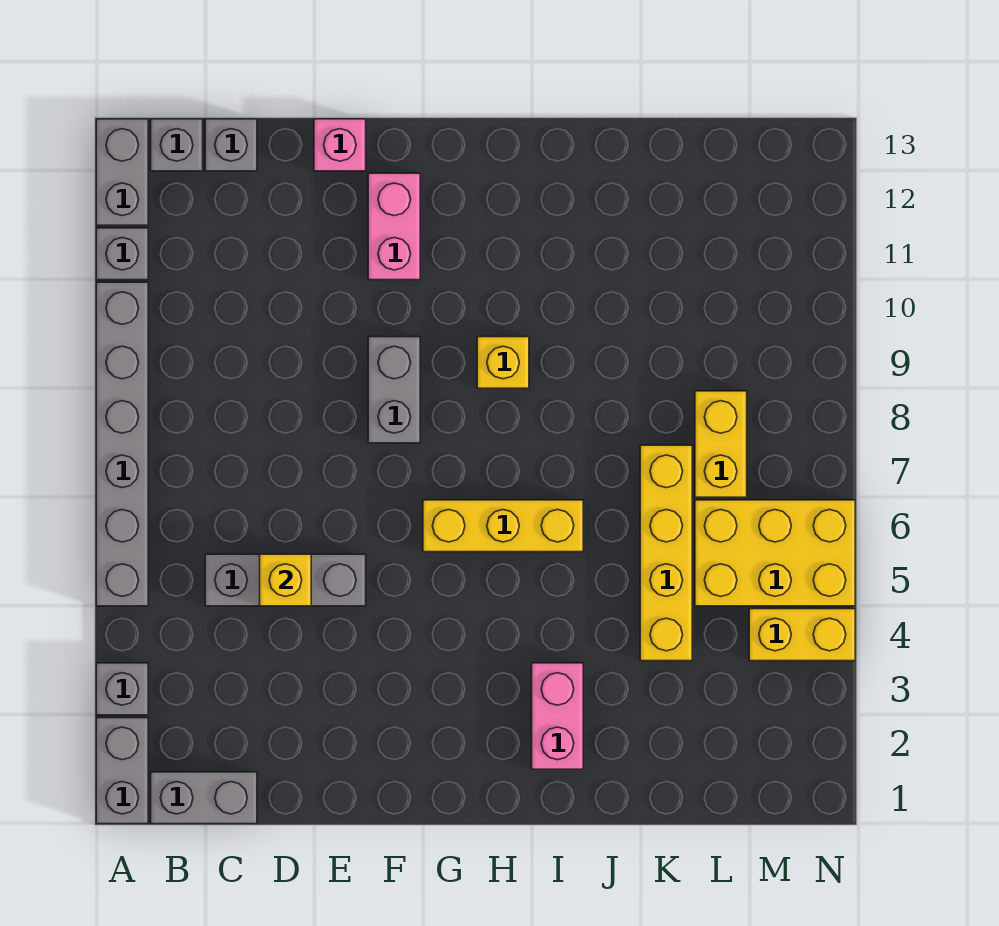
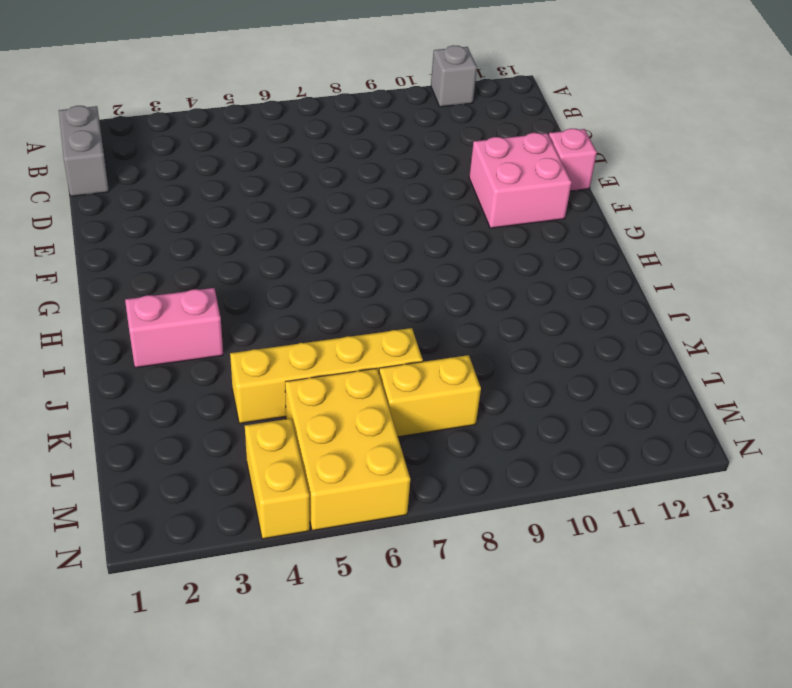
pink 2x2 brick [469,133,572,228] -> pink 1x2 brick [368,173,420,280]
none -> grey 1x2 brick [96,718,148,824]
none -> grey 1x1 brick [96,663,148,715]
none -> grey 1x6 brick [96,282,148,606]

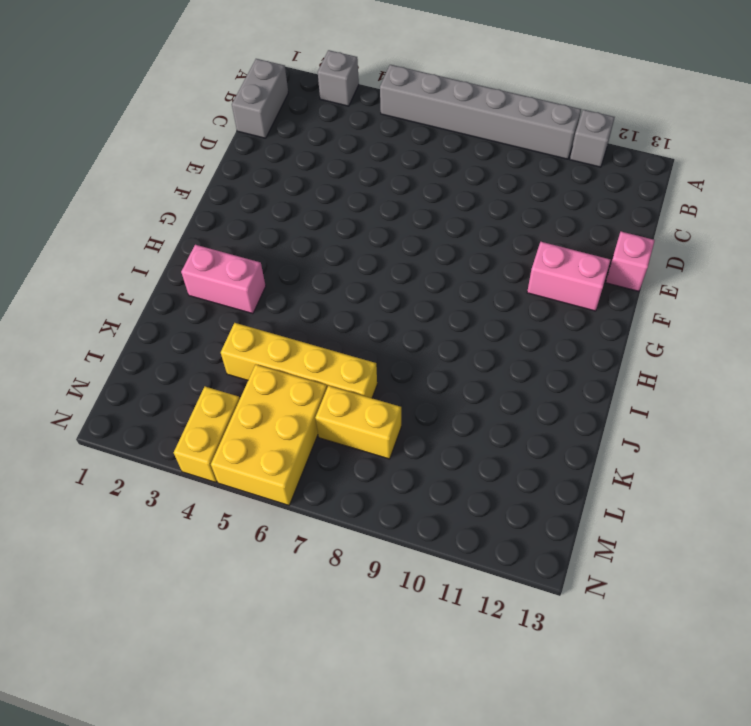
none -> grey 1x2 brick [96,718,148,824]
none -> grey 1x2 brick [96,119,148,225]
none -> grey 1x1 brick [151,119,203,171]

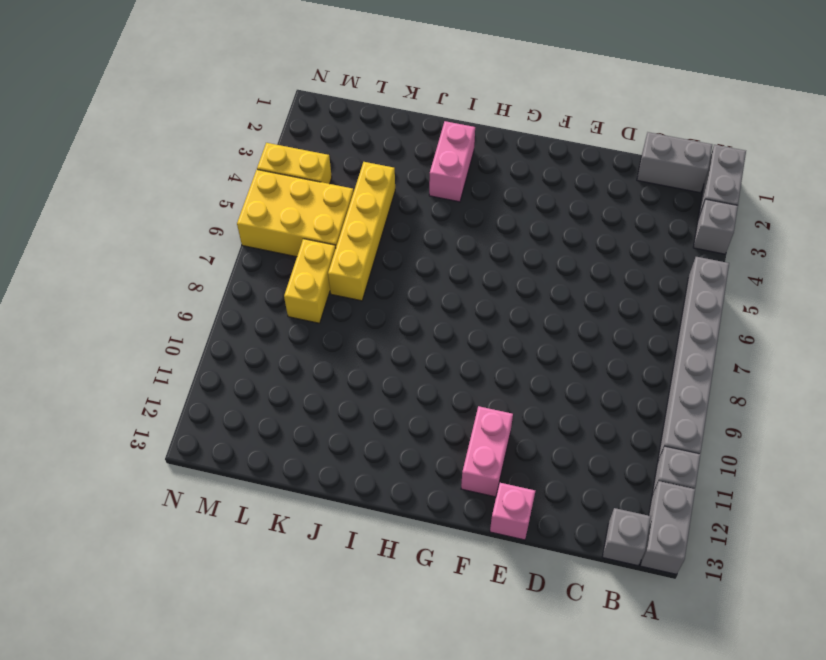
none -> grey 1x3 brick [205,554,366,606]
none -> grey 1x1 brick [205,119,257,171]
none -> grey 1x2 brick [368,337,420,443]

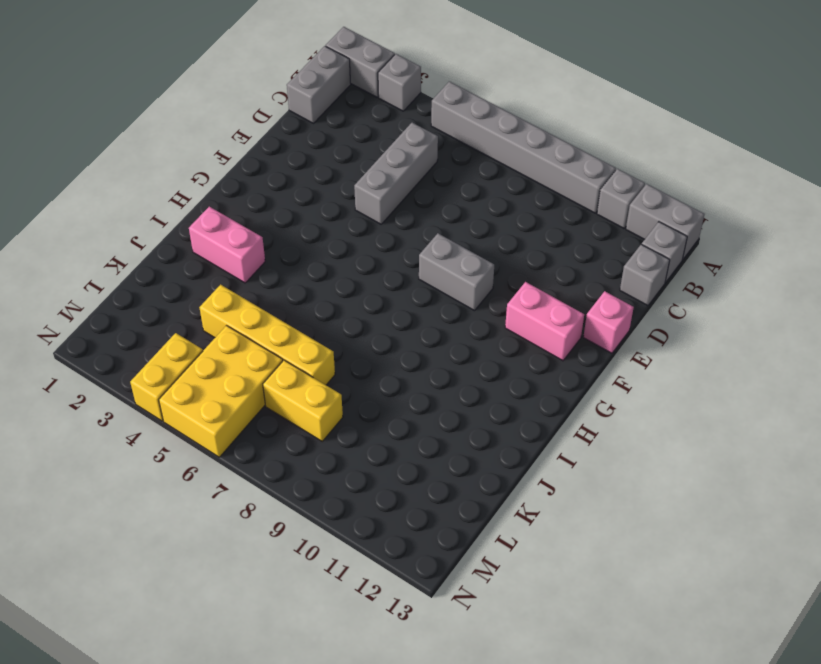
none -> yellow 1x3 brick [423,500,583,552]
none -> yellow 1x1 brick [477,337,529,388]
none -> yellow 1x1 brick [260,554,311,606]

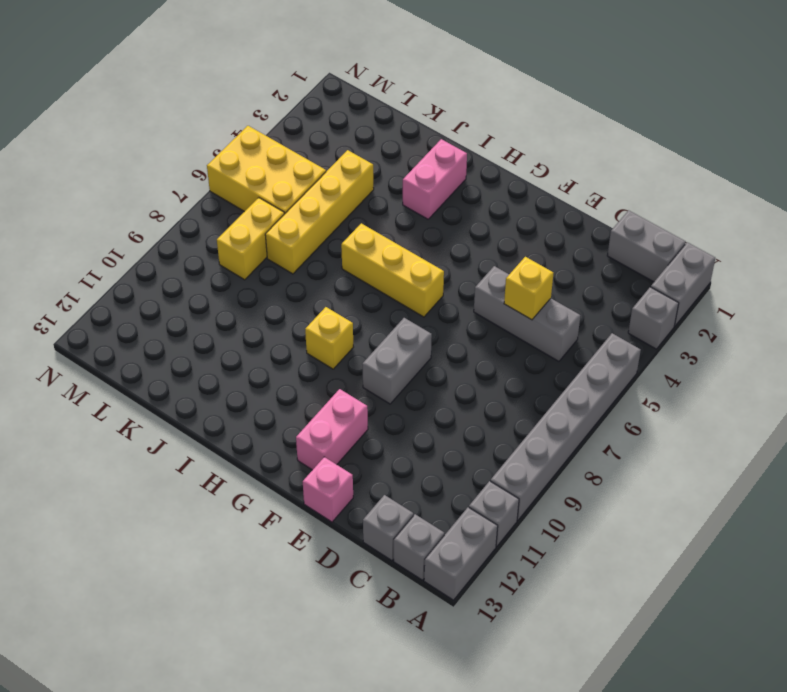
none -> yellow 1x2 brick [749,609,855,661]

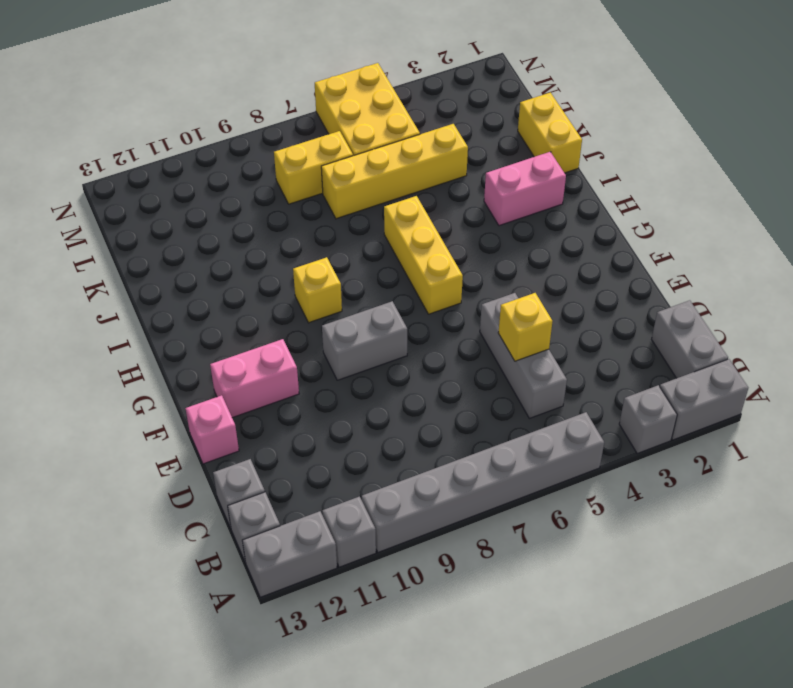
yellow 1x2 brick [518,93,582,173] -> yellow 1x2 brick moved to [749,609,855,661]

